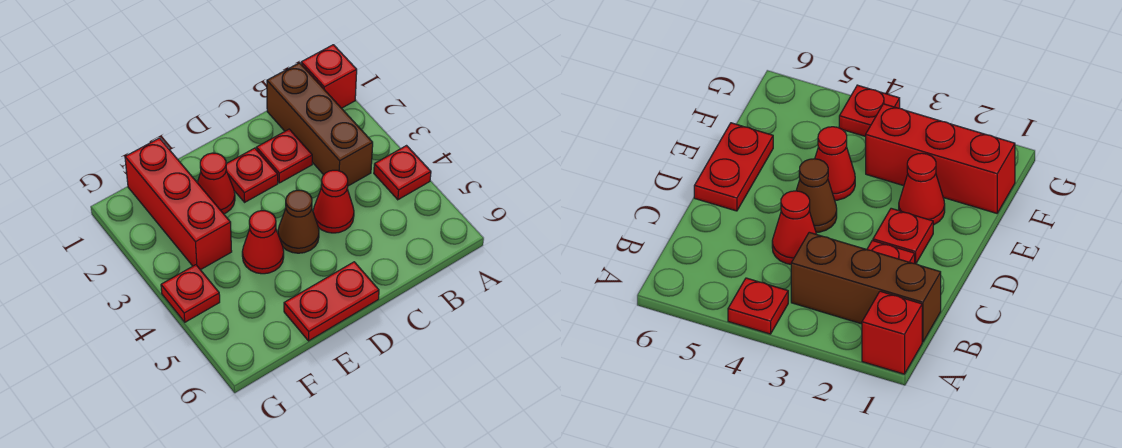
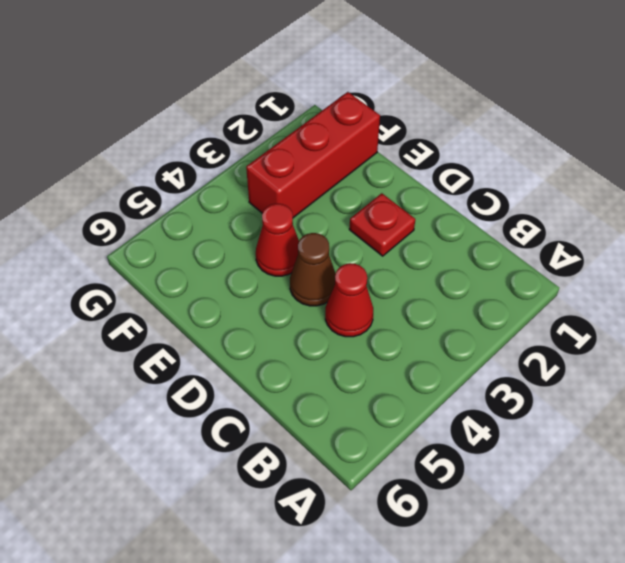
none -> red 1x1 brick [301,45,357,108]
none -> red 1x1 plate [374,146,431,200]
none -> brown 1x3 brick [267,63,373,186]

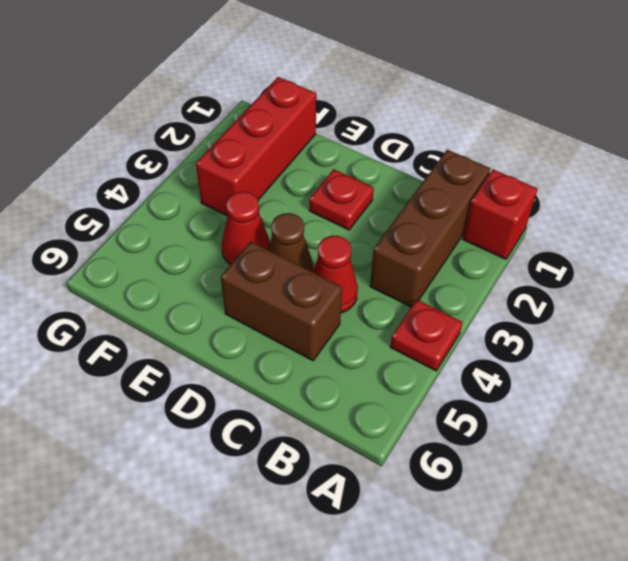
brown 1x2 brick [221,241,342,361] -> none
none -> red 1x1 plate [256,129,312,183]
none -> red 1x2 plate [284,262,379,341]
none -> red 1x1 cone [198,153,235,214]

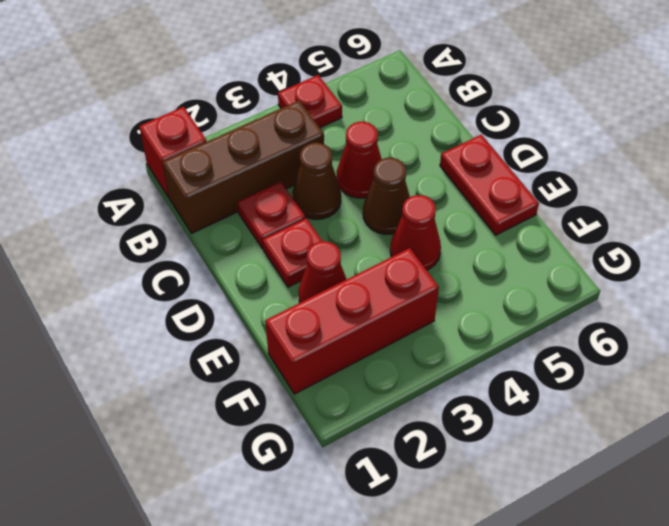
brown 1x1 cone [292,143,341,219] -> none
none -> red 1x1 plate [161,265,220,322]

